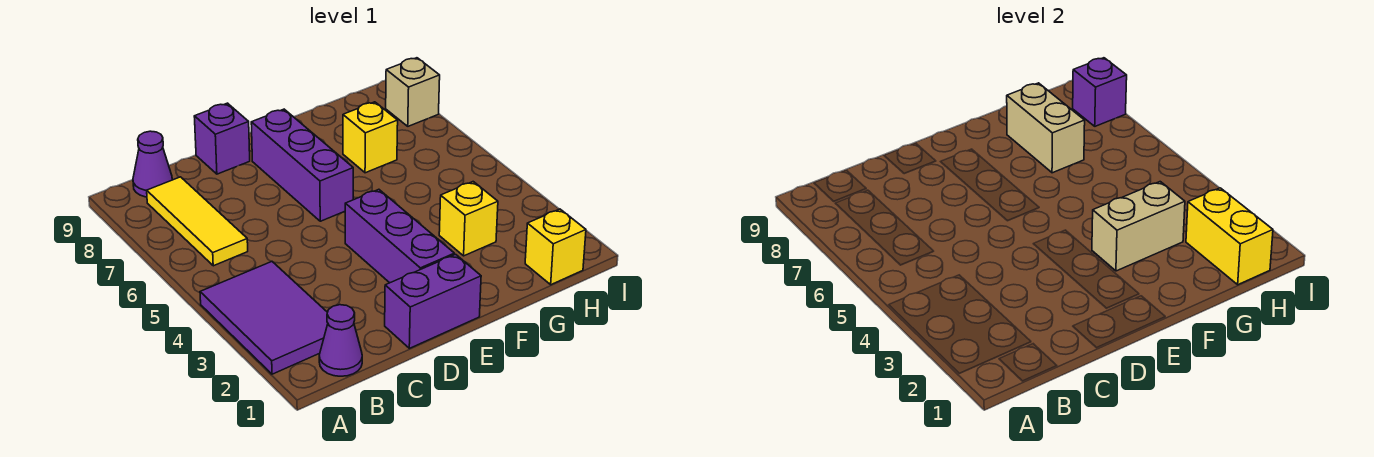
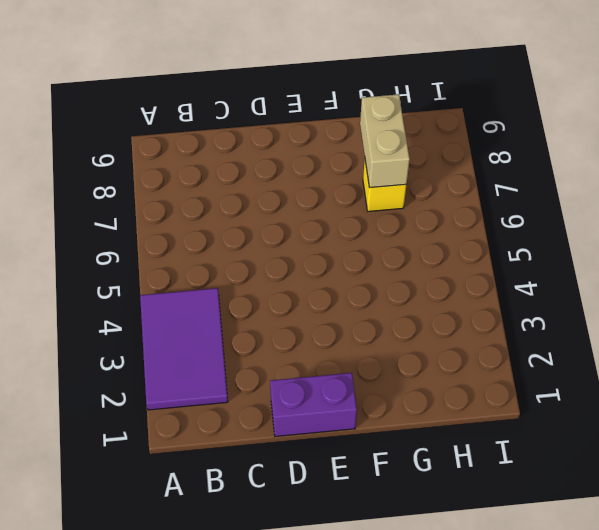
none -> purple 1x1 cone [319,305,362,376]
none -> yellow 1x3 tile [147,177,248,266]
none -> purple 1x1 cone [133,131,172,197]

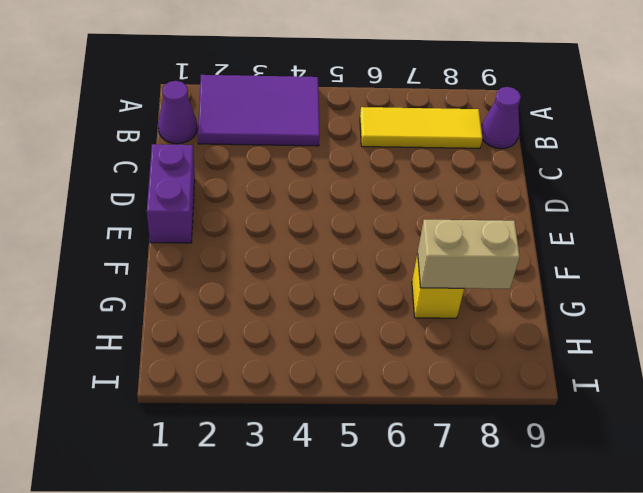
none -> purple 1x1 brick [194,103,250,174]
none -> purple 1x3 brick [345,189,454,283]
none -> purple 1x3 brick [251,109,353,221]

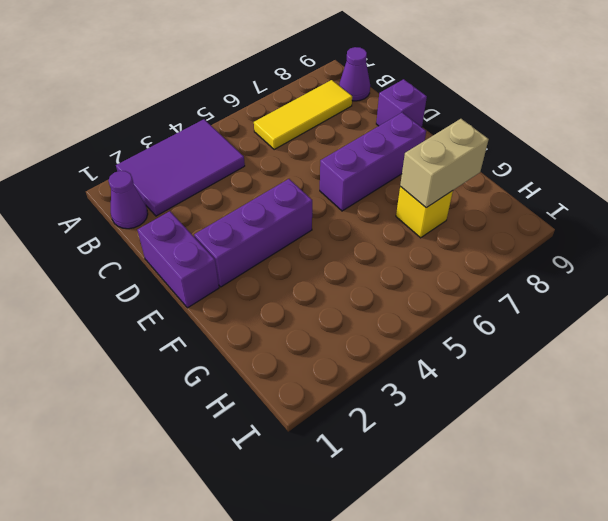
none -> yellow 1x1 brick [439,182,498,256]
none -> yellow 1x1 brick [525,209,586,285]
none -> tan 1x1 brick [386,58,440,126]

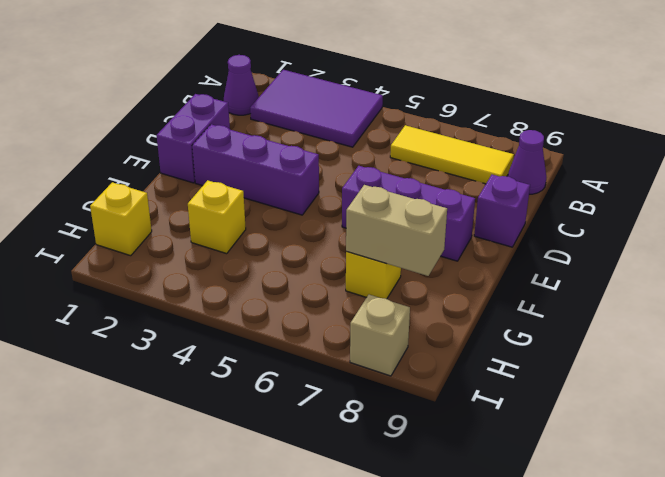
none -> tan 1x2 brick [1092,182,1185,271]
none -> yellow 1x2 brick [1186,188,1273,285]
none -> purple 1x1 brick [1073,58,1127,126]

